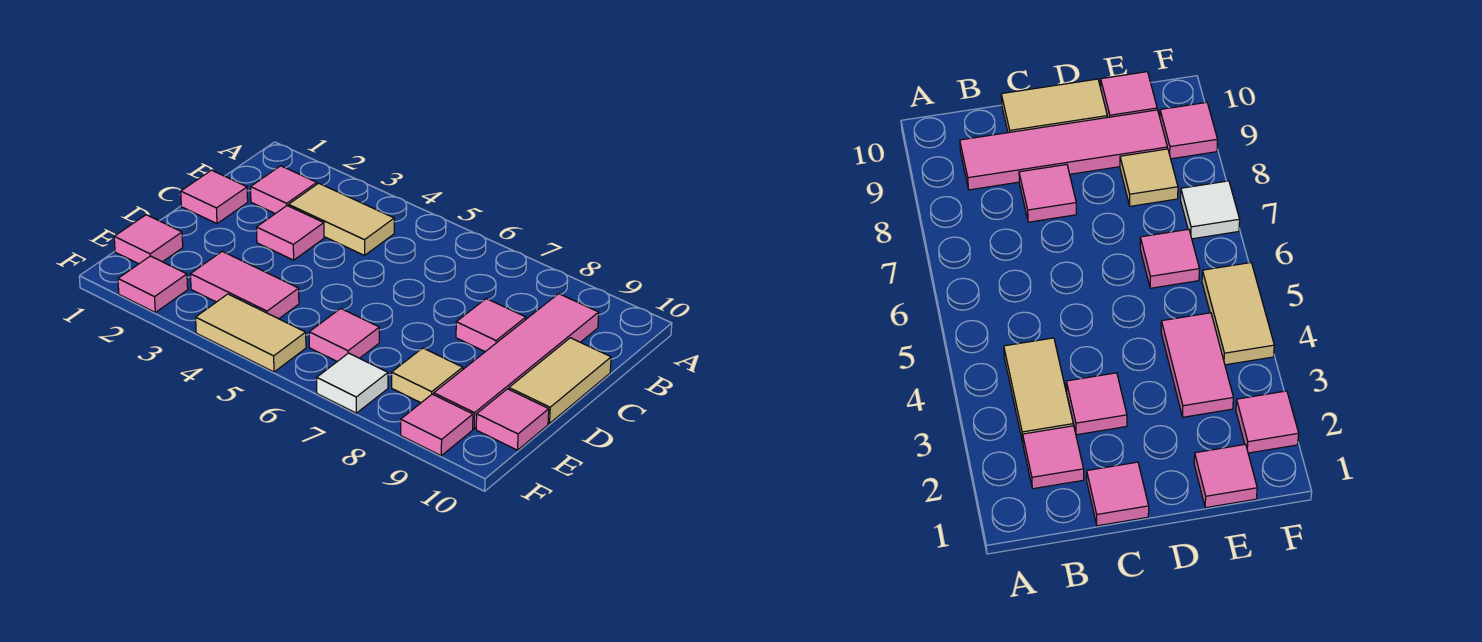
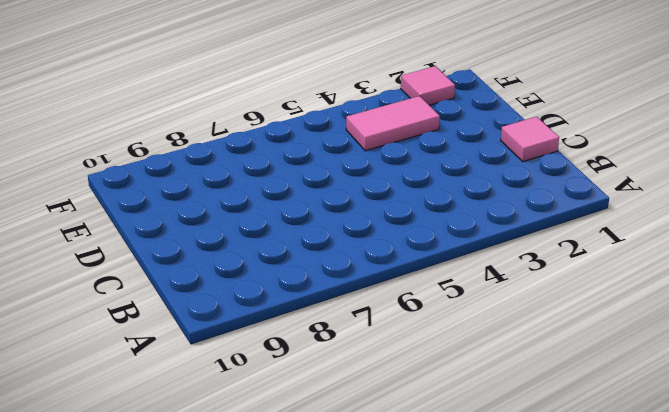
none -> pink 1x1 tile [251,166,317,214]
none -> tan 1x2 tile [289,183,394,255]
none -> pink 1x4 tile [434,294,599,429]

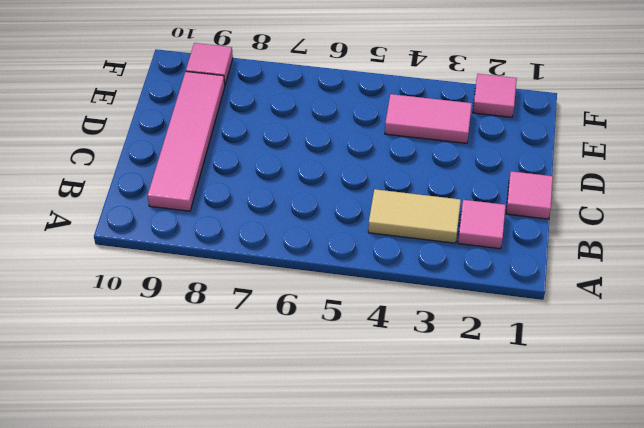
none -> pink 1x1 tile [257,206,324,260]
none -> pink 1x1 tile [456,299,526,352]
none -> tan 1x2 tile [509,338,611,423]

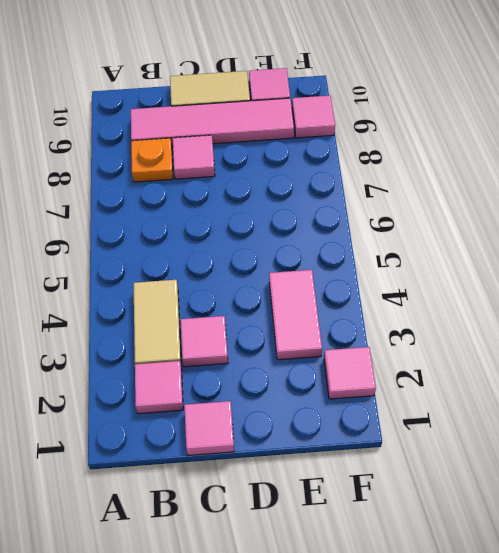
orange 1x1 plate [131,138,173,182] -> none
none -> pink 1x1 tile [114,215,183,264]
none -> pink 1x1 tile [309,308,379,361]
none -> tan 1x1 tile [392,348,463,403]

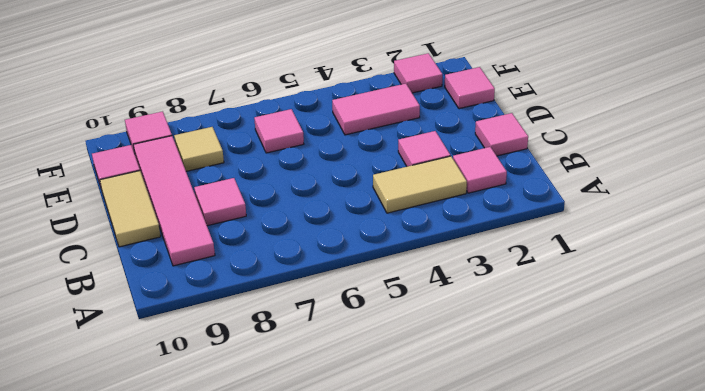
none -> tan 1x2 tile [196,294,306,372]
none -> white 1x1 tile [317,353,388,413]

